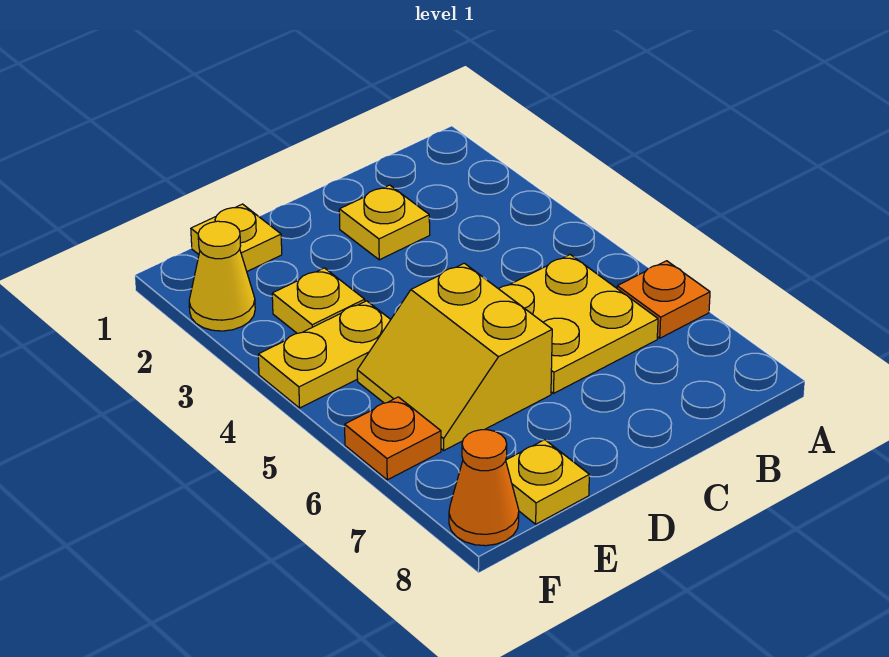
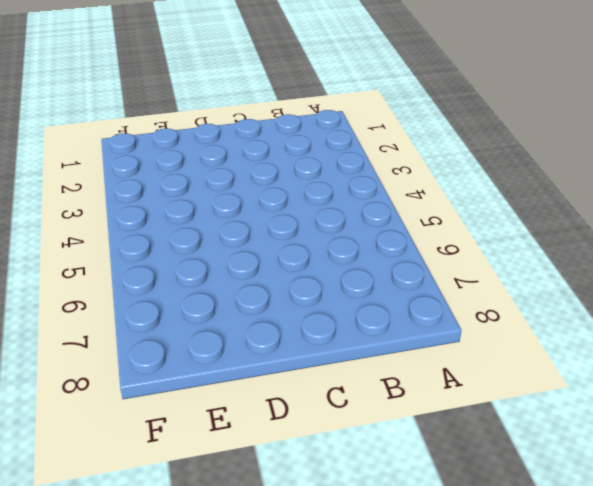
none -> orange 1x1 plate [617,261,710,338]
none -> yellow 2x2 plate [499,255,658,393]

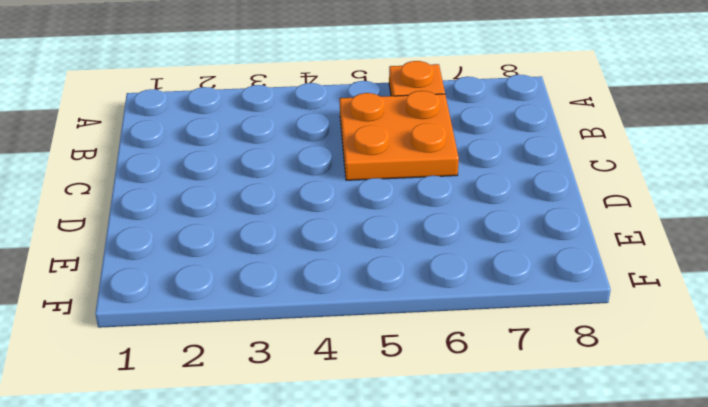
orange 2x2 plate [340,91,459,180] -> yellow 2x2 plate [499,255,658,393]
none -> yellow 1x1 plate [339,185,430,260]
none -> yellow 2x2 slope [357,263,552,450]

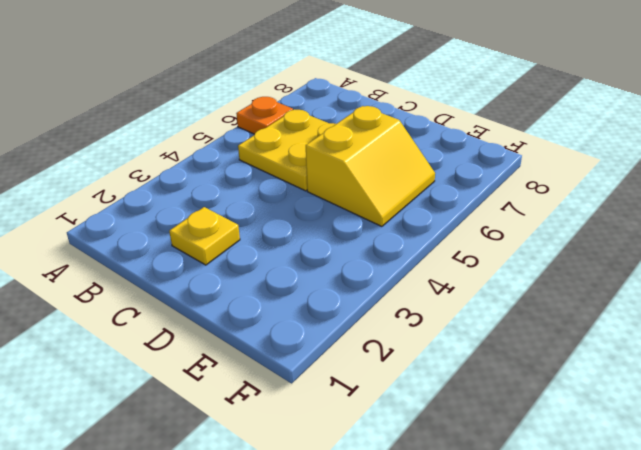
none -> yellow 1x1 plate [191,204,282,271]
none -> yellow 1x1 plate [272,268,365,333]

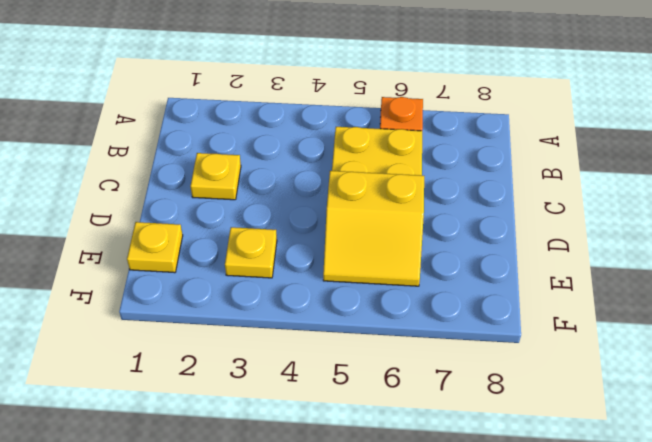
none -> yellow 1x2 plate [258,301,391,408]
none -> yellow 1x1 plate [506,440,589,524]

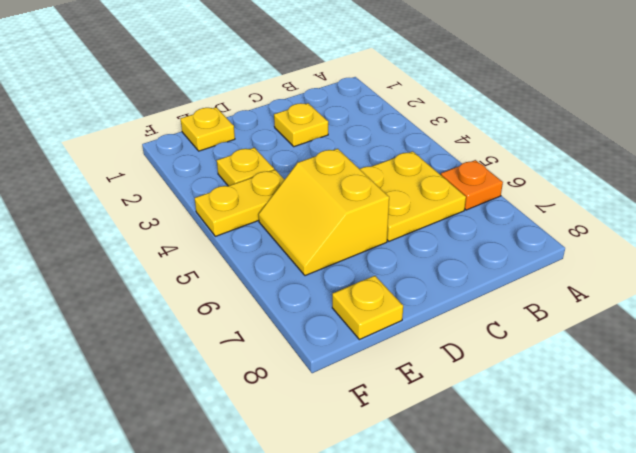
none -> yellow 1x1 cone [189,221,255,331]
none -> orange 1x1 plate [345,397,441,480]

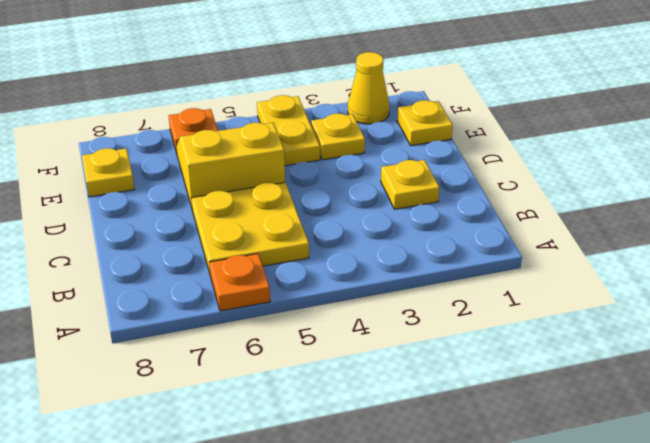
none -> orange 1x1 cone [449,430,519,546]

